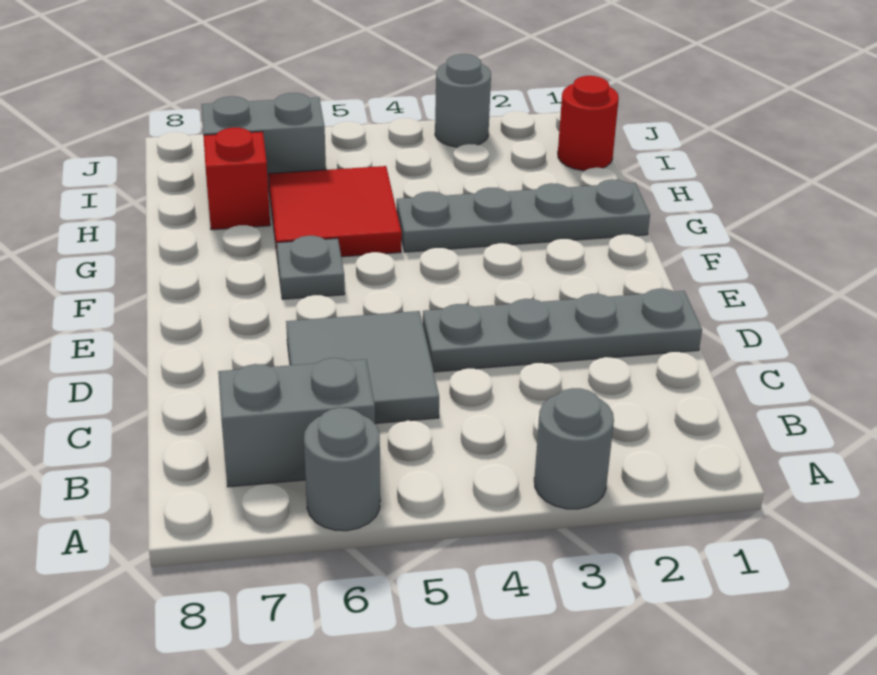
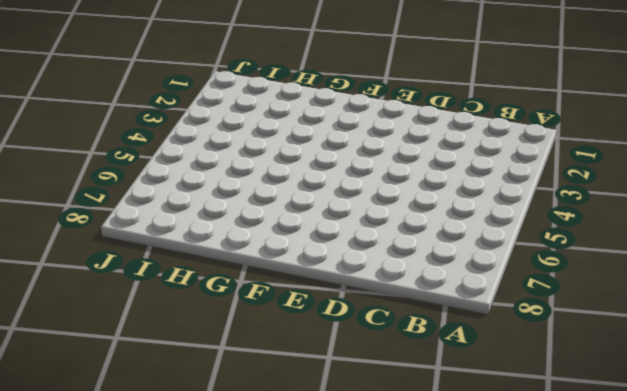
none -> grey 1x1 round brick [534,388,614,509]
none -> grey 1x1 round brick [304,408,380,531]
none -> grey 1x2 brick [218,358,375,487]

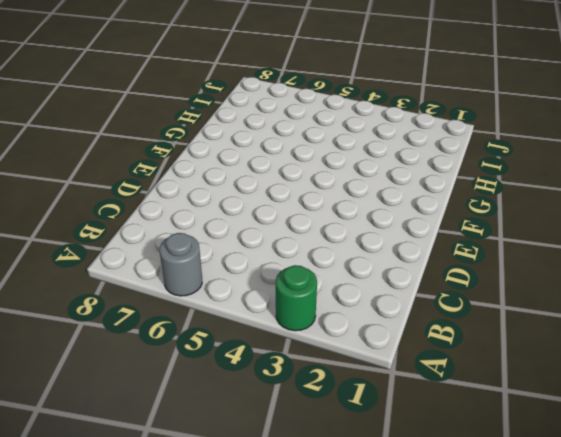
green 1x1 round brick [276,265,317,331] -> grey 1x1 round brick [534,388,614,509]
none -> grey 1x2 brick [218,358,375,487]
none -> grey 2x2 tile [286,311,439,424]
none -> grey 1x4 plate [423,289,702,372]

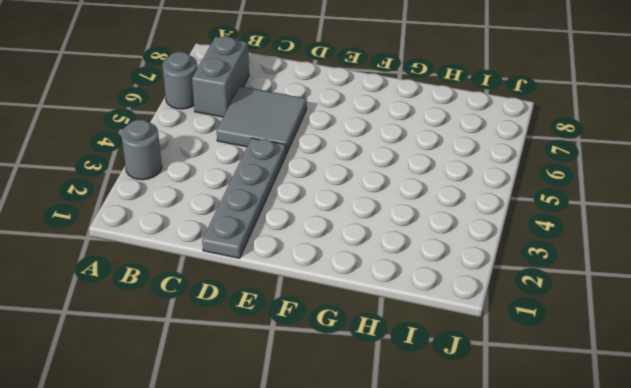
none -> grey 1x1 plate [277,236,345,299]
none -> grey 1x4 plate [397,179,650,252]
none -> red 2x2 tile [268,166,402,259]

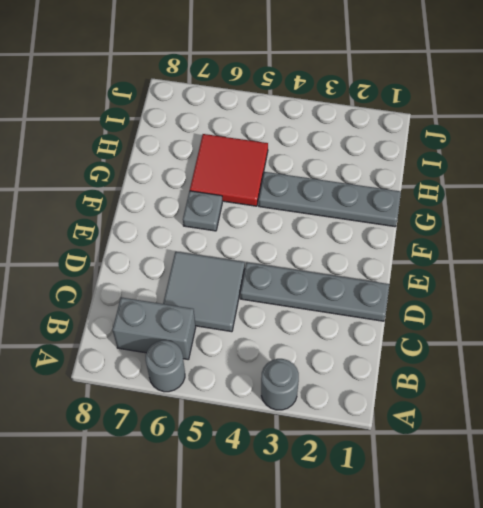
none -> red 1x1 brick [203,128,270,230]
none -> red 1x1 round brick [558,76,619,171]
none -> grey 1x2 brick [201,93,326,192]

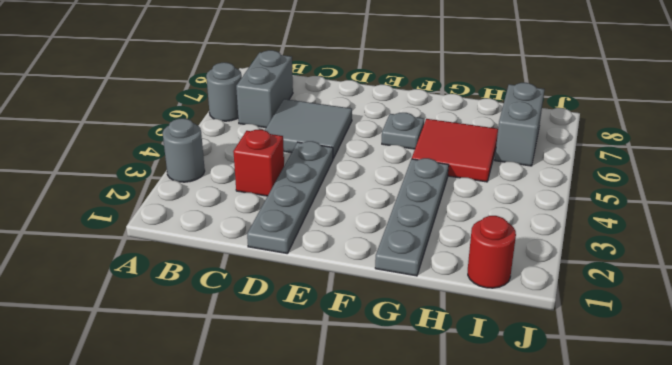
red 1x1 brick [233,129,284,196] -> red 1x1 brick moved to [203,128,270,230]
none -> grey 1x1 round brick [435,54,491,147]

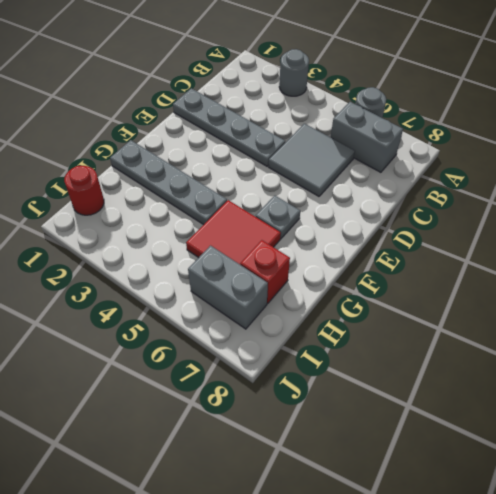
none -> grey 1x1 round brick [435,54,491,147]

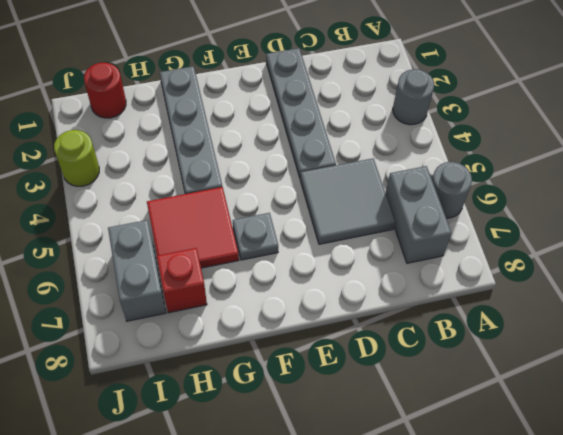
lime 1x1 round brick [54,130,99,186] -> grey 1x1 round brick [435,54,491,147]

